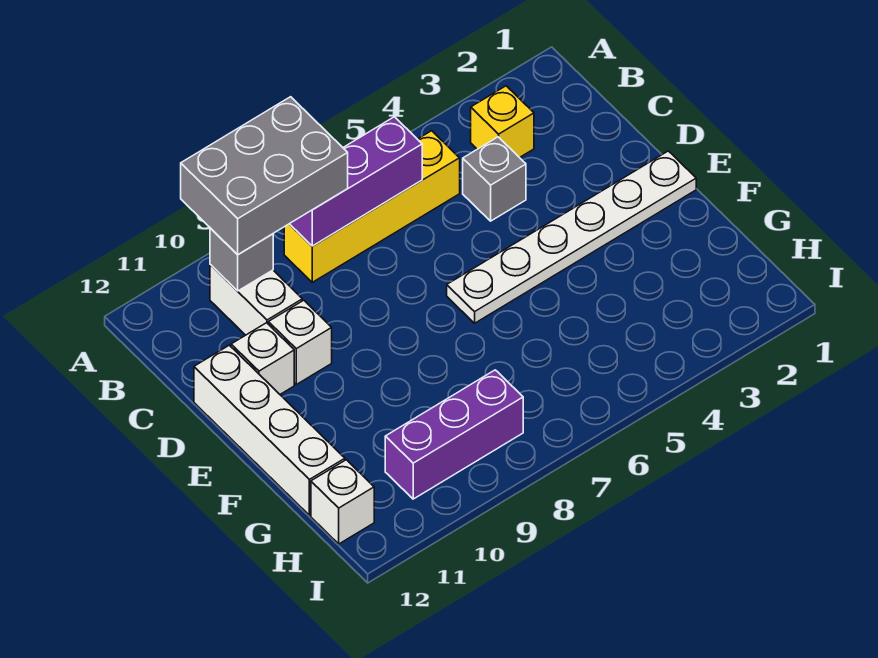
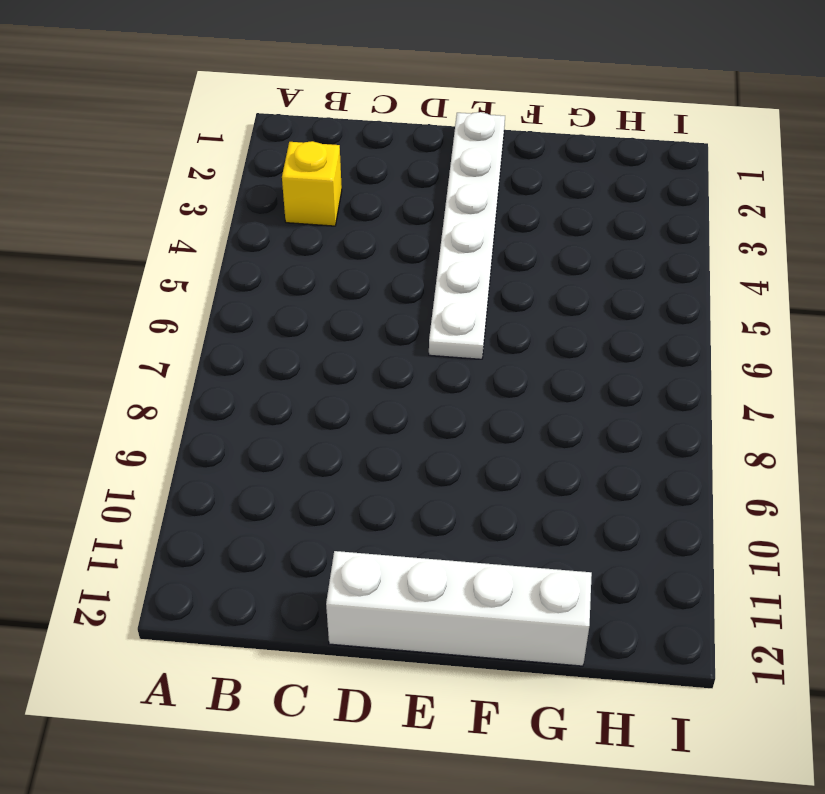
none -> yellow 1x4 brick [284,131,460,282]
none -> white 1x2 brick [210,265,302,335]
none -> grey 1x1 brick [463,137,526,221]

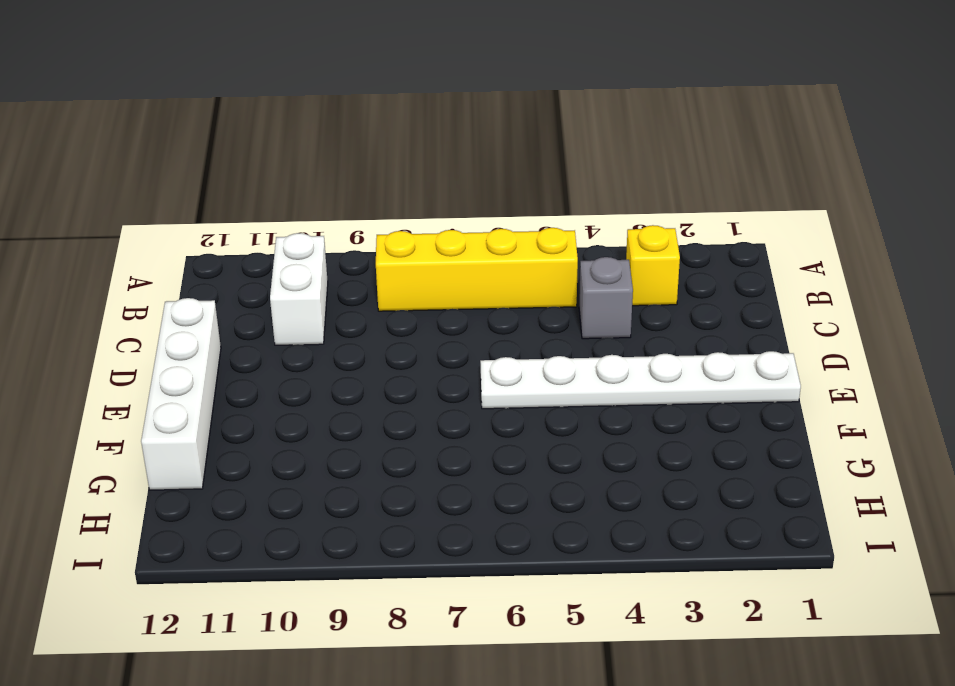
none -> white 1x1 brick [268,300,332,384]
none -> white 1x1 brick [231,323,294,394]
none -> purple 1x3 brick [385,370,523,499]

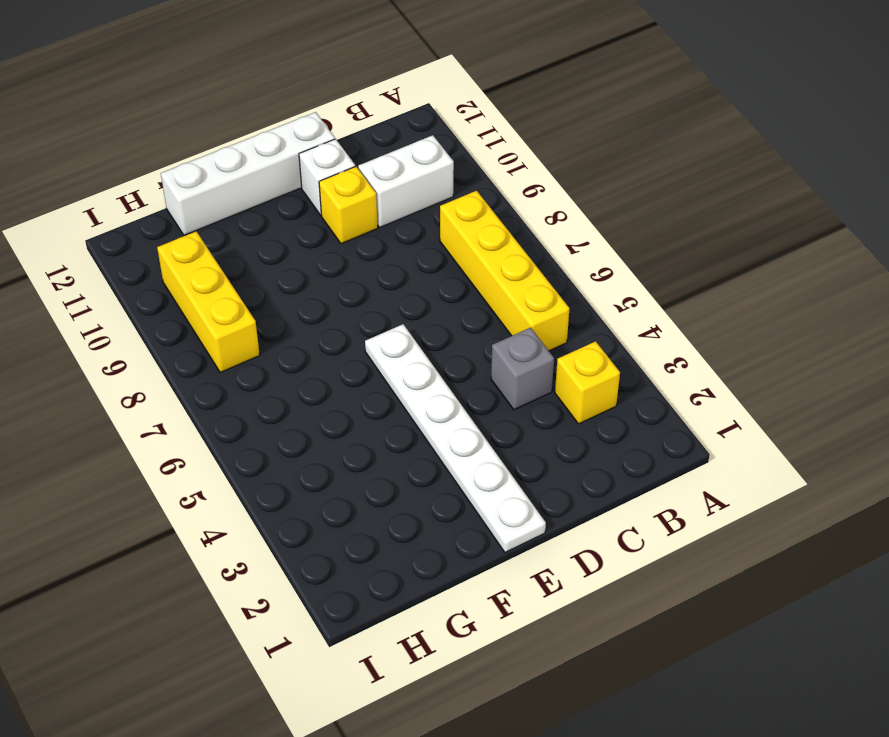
yellow 1x1 brick [319,166,378,244] -> white 1x1 brick [268,300,332,384]
yellow 1x3 brick [157,231,260,373] -> purple 1x3 brick [385,370,523,499]
none -> white 1x1 brick [311,460,374,544]
none -> purple 1x3 brick [290,117,422,246]
none -> grey 1x1 brick [210,228,273,291]

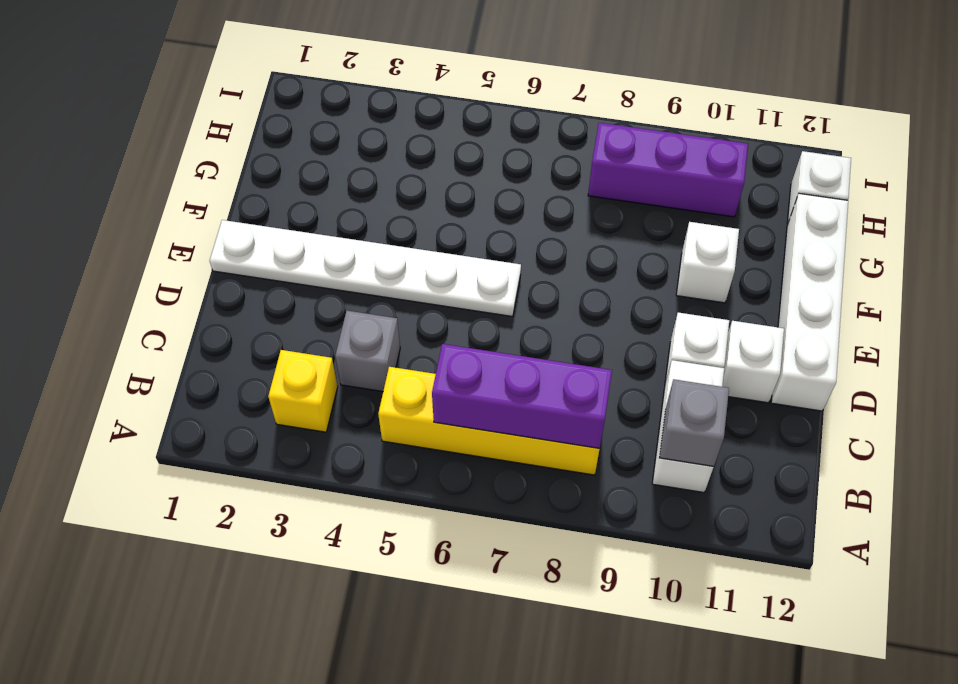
white 1x1 brick [676,222,739,303] -> none
none -> grey 2x3 brick [181,97,348,255]

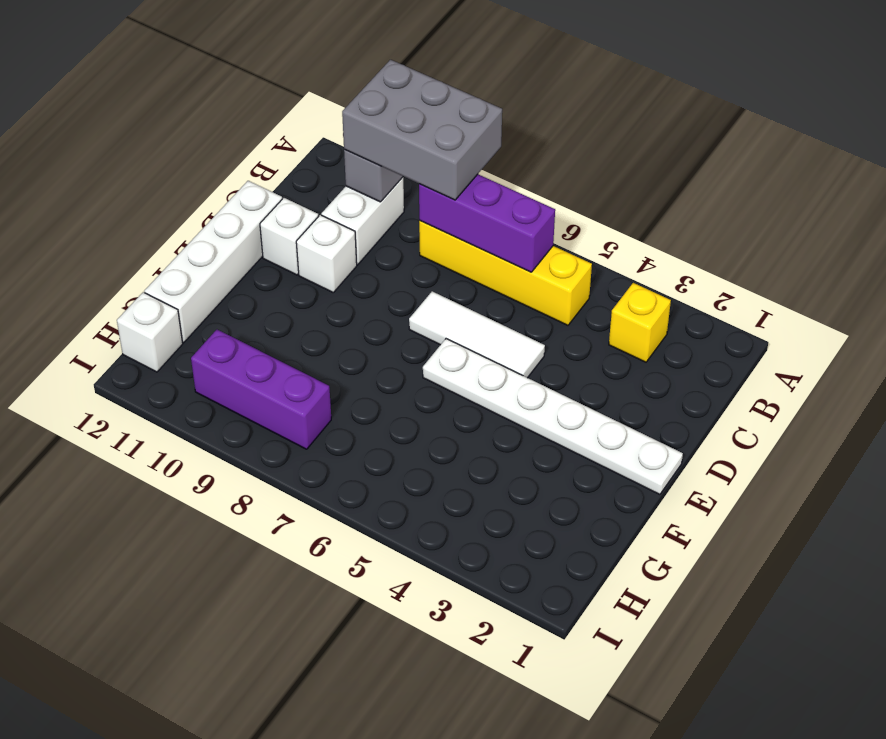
white 1x3 tile [409,291,545,378] -> none
none -> grey 1x1 brick [463,137,526,221]

